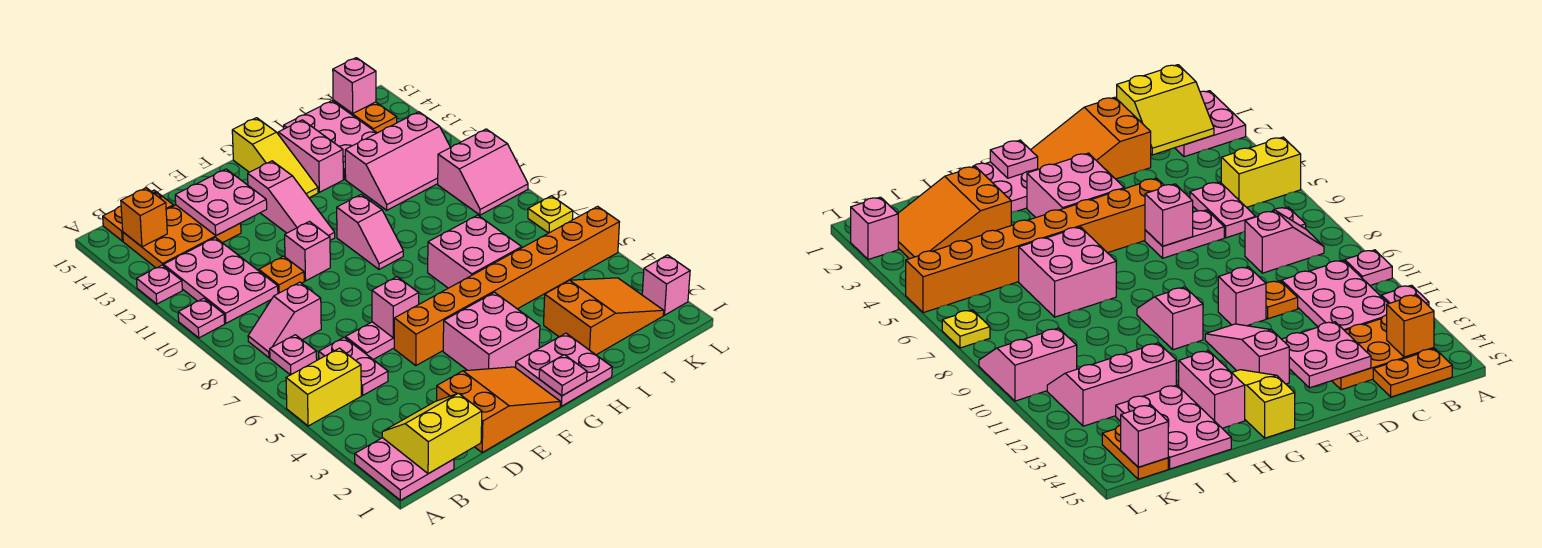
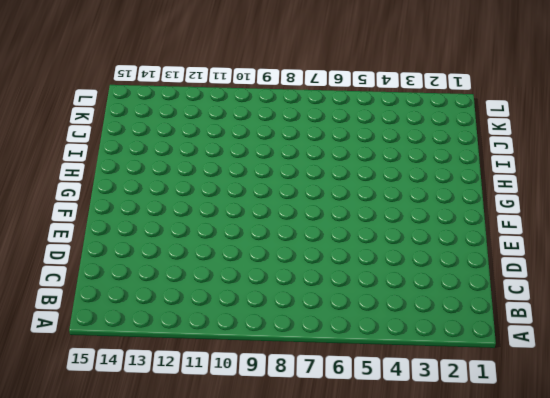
none -> pink 2x2 plate [355,438,454,500]
none -> yellow 1x2 brick [286,348,361,426]
none -> pink 1x1 plate [178,298,225,338]
none -> pink 1x1 plate [137,265,182,304]

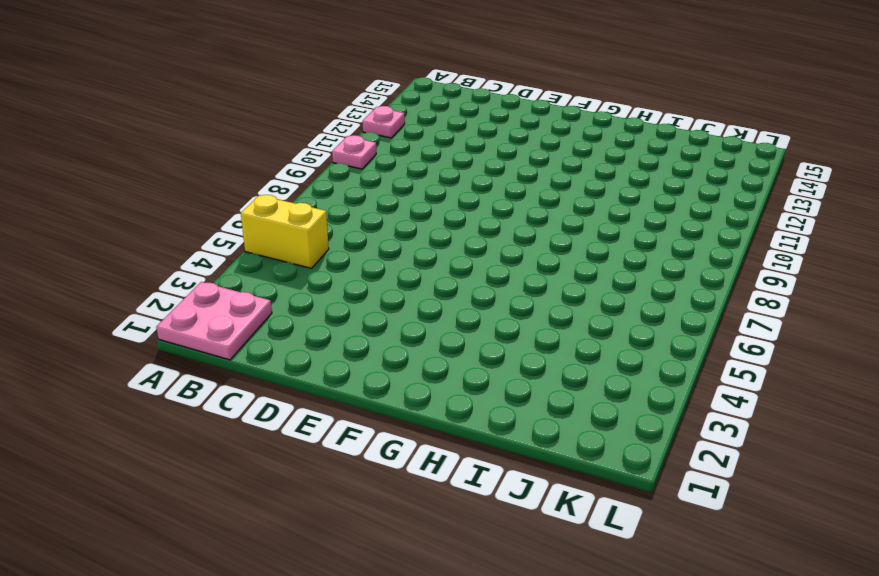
none -> pink 1x1 plate [270,335,317,375]
none -> pink 1x2 slope [248,282,321,358]
none -> pink 2x3 plate [164,238,278,323]
none -> orange 2x3 plate [123,205,241,268]

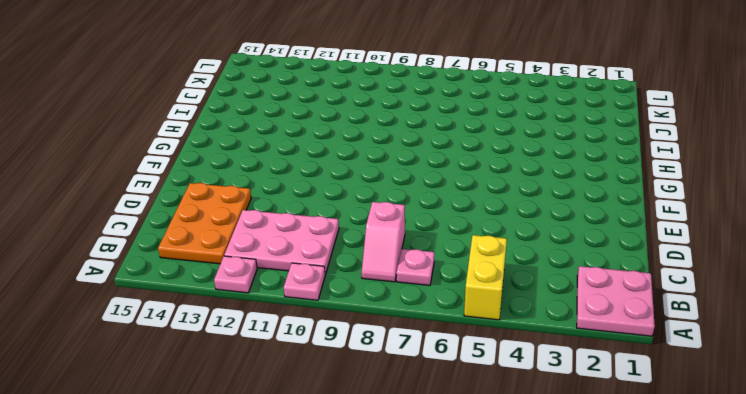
none -> orange 1x2 plate [103,190,174,241]
none -> pink 1x2 plate [319,337,388,395]
none -> orange 2x3 slope [437,367,560,452]
none -> pink 1x2 plate [346,322,394,359]

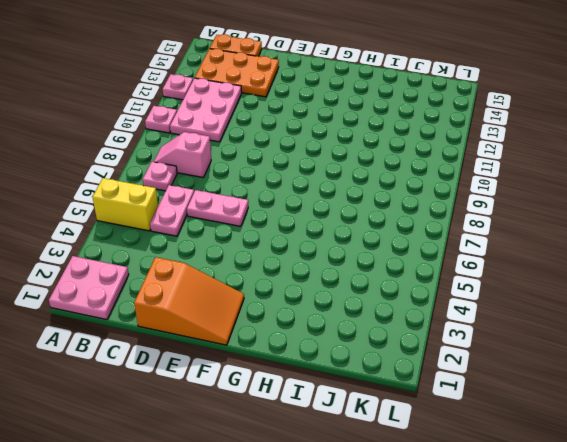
none -> orange 1x1 plate [258,256,304,294]
none -> orange 1x8 brick [394,206,619,366]
none -> pink 1x1 brick [285,222,330,281]
none -> pink 2x2 brick [443,292,540,370]

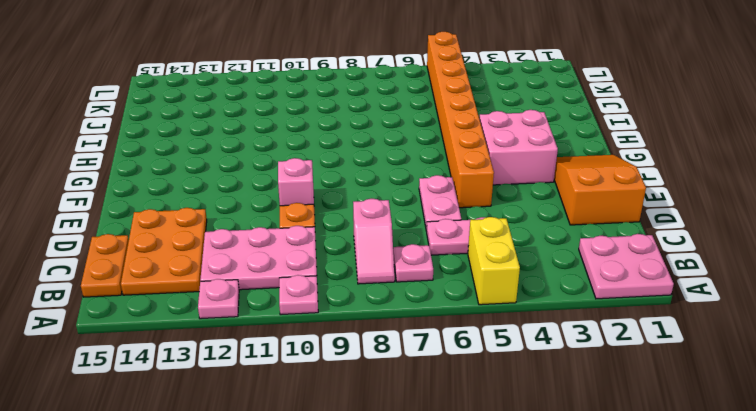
none -> pink 1x3 slope [248,161,335,240]
none -> pink 2x2 plate [516,333,612,406]
none -> pink 1x2 slope [337,195,403,269]
none -> yellow 1x3 slope [232,118,318,198]

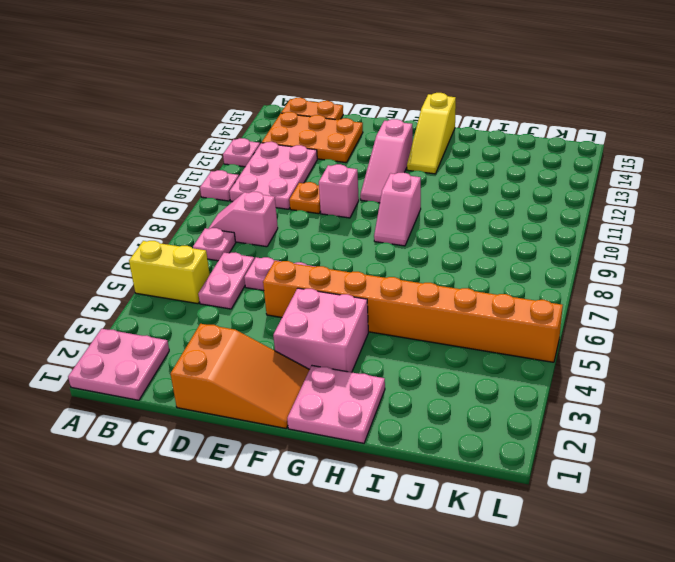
none -> pink 2x2 brick [428,215,522,288]
none -> pink 1x2 brick [278,120,343,192]
none -> orange 2x3 slope [544,278,664,355]
none -> pink 2x3 slope [345,112,450,210]

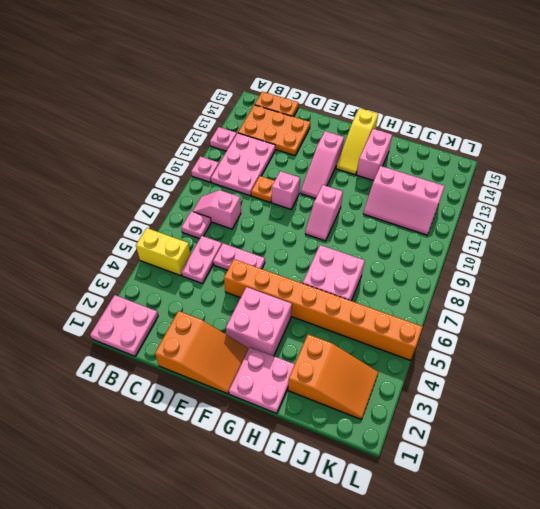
none -> pink 2x3 plate [284,101,376,179]
none -> pink 2x2 slope [438,129,528,215]
none -> orange 1x2 plate [333,100,397,133]
none -> pink 1x1 brick [642,255,690,315]

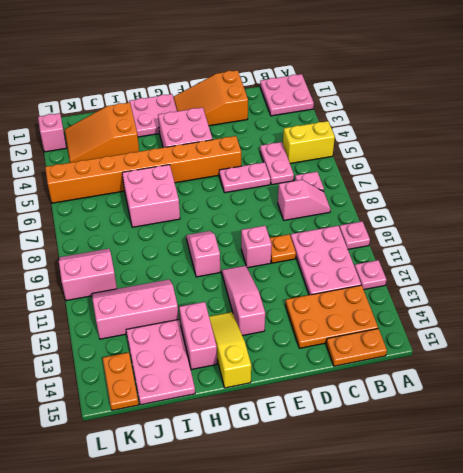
none -> yellow 1x1 plate [528,196,573,233]
none -> yellow 2x2 slope [382,393,482,474]
none -> orange 1x1 brick [121,188,167,247]
none -> pink 2x2 plate [175,169,267,235]

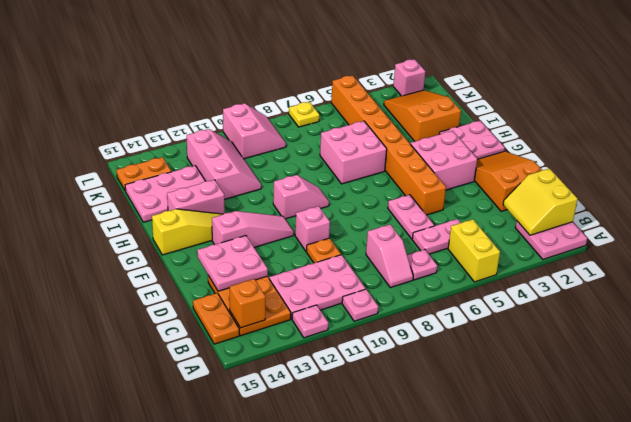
none -> pink 1x1 brick [372,277,419,338]
none -> pink 1x1 plate [539,355,587,396]
none -> pink 1x1 brick [333,58,376,114]

